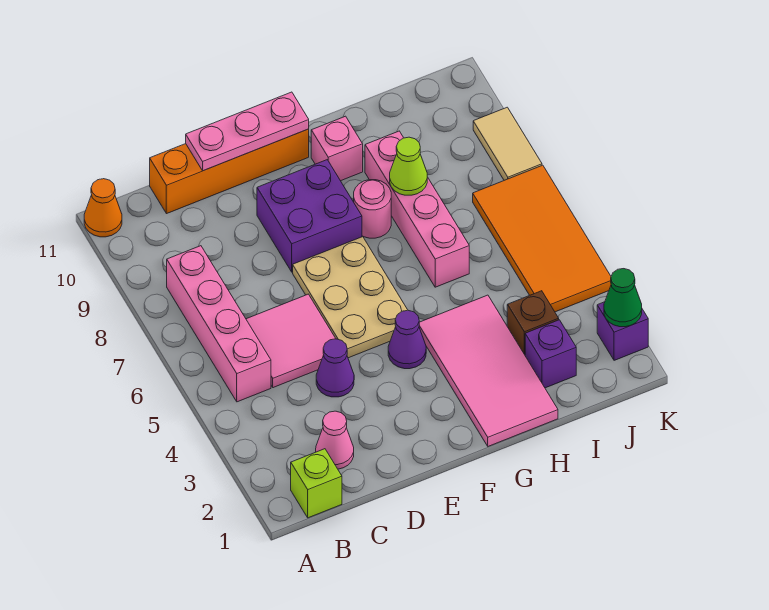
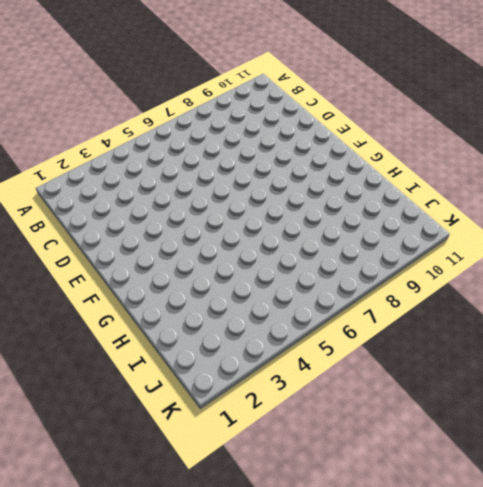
none -> orange 1x1 cone [84,179,122,237]
none -> lime 1x1 brick [291,449,342,518]
none -> pink 1x4 brick [167,246,271,402]

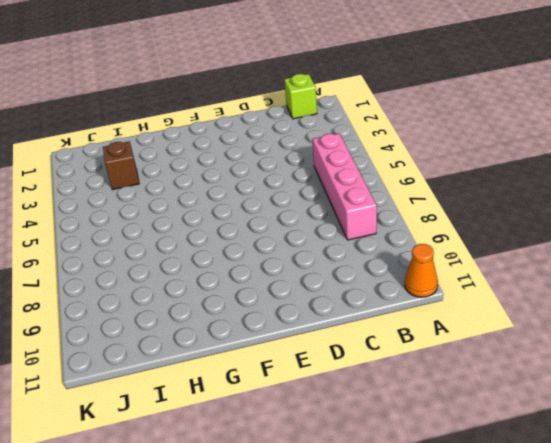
none -> pink 1x1 cone [316,411,354,469]
none -> pink 2x2 tile [246,294,336,388]
none -> orange 1x4 brick [150,129,309,214]

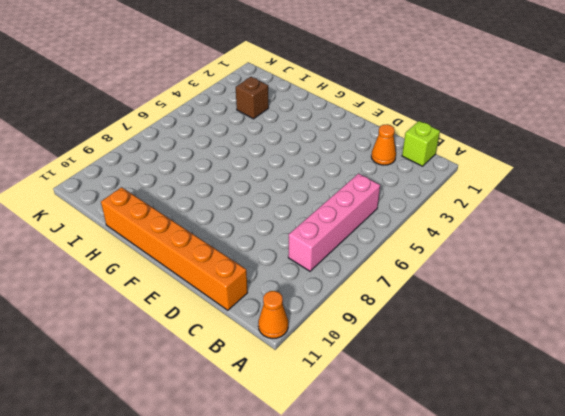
orange 1x1 cone [371,124,396,165] -> pink 1x1 cone [316,411,354,469]
orange 1x6 brick [101,187,248,310] -> orange 1x4 brick [150,129,309,214]
none -> pink 2x2 tile [246,294,336,388]
none -> purple 1x1 cone [316,339,354,397]
none -> tan 2x3 plate [293,237,407,358]

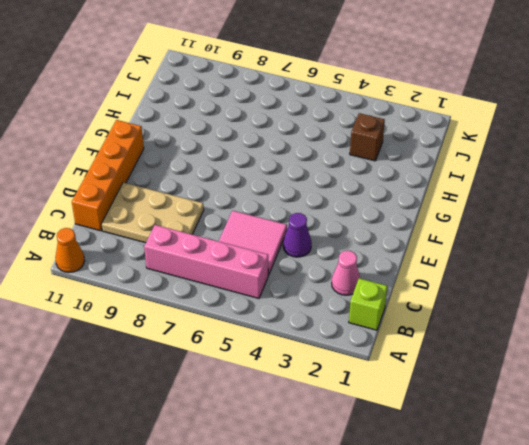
tan 2x3 plate [101,183,204,243] -> tan 2x3 plate moved to [293,237,407,358]
none -> purple 2x2 brick [257,160,362,272]
none -> purple 1x1 cone [388,310,426,369]
none -> pink 2x4 tile [419,295,558,446]

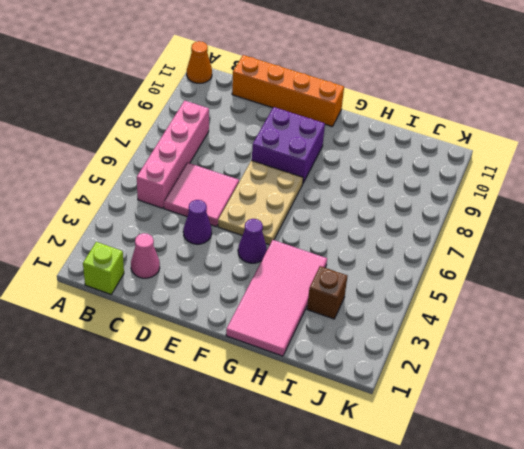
none -> pink 1x1 round brick [354,180,391,238]
none -> pink 1x1 brick [311,116,363,181]
none -> pink 1x4 brick [365,131,469,287]

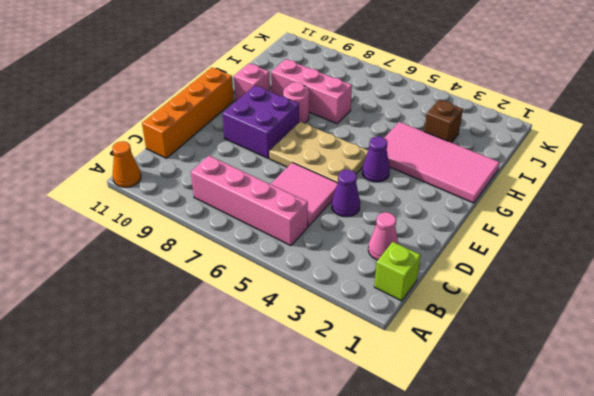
pink 1x3 brick [271,59,352,124] -> pink 1x4 brick [365,131,469,287]
none -> purple 1x1 brick [525,320,576,388]
none -> orange 2x4 tile [473,165,611,312]
none -> purple 1x1 brick [597,302,648,360]

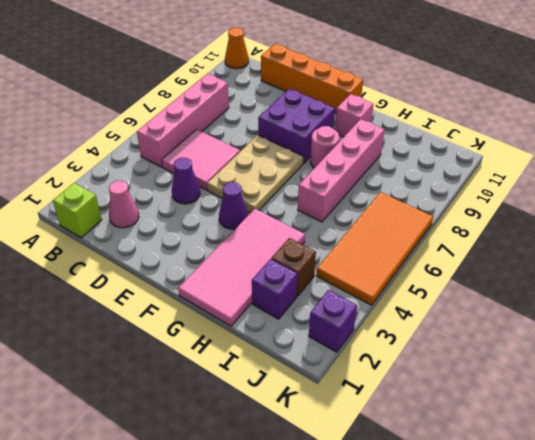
none -> tan 1x2 tile [473,107,542,180]
none -> pink 1x3 plate [186,92,309,171]
none -> lime 1x1 cone [390,137,427,195]

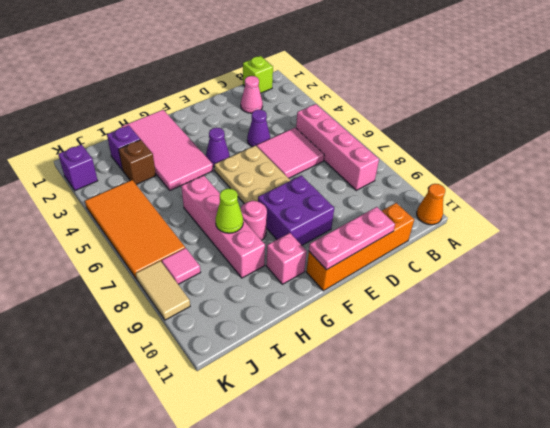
pink 1x1 tile [162,248,201,284] -> none
none -> green 1x1 cone [604,269,642,327]

